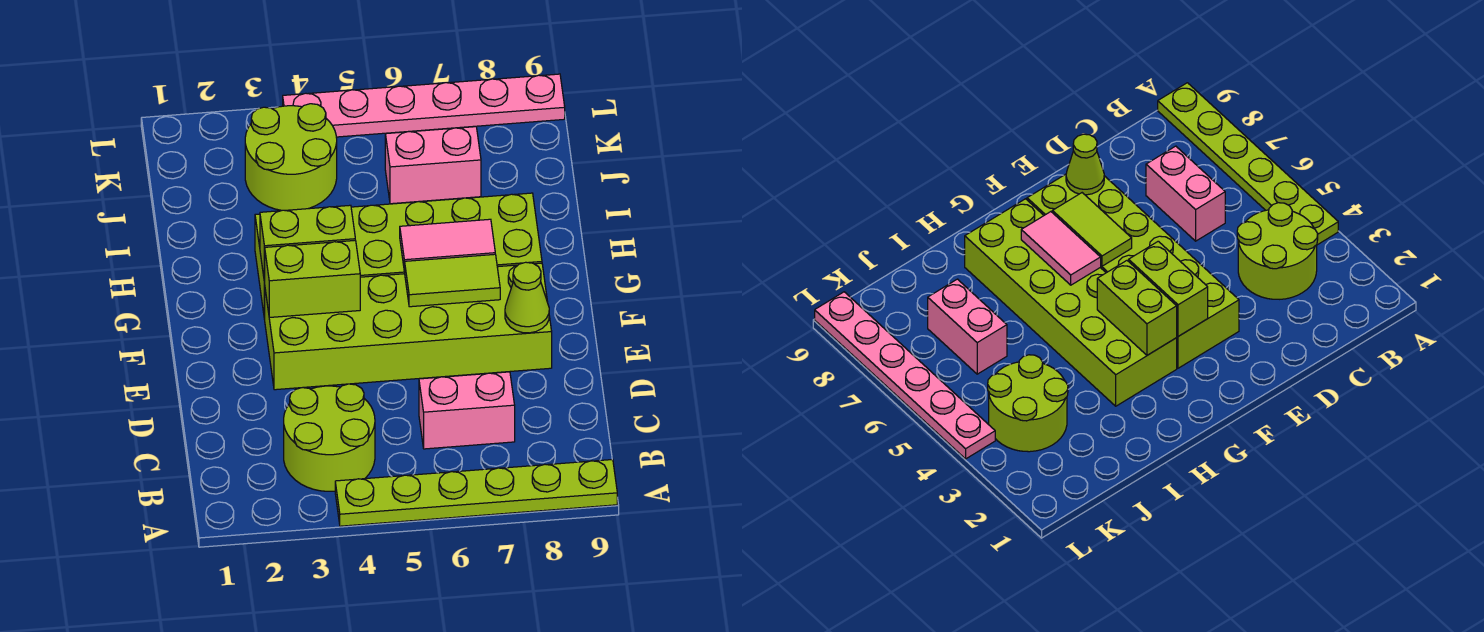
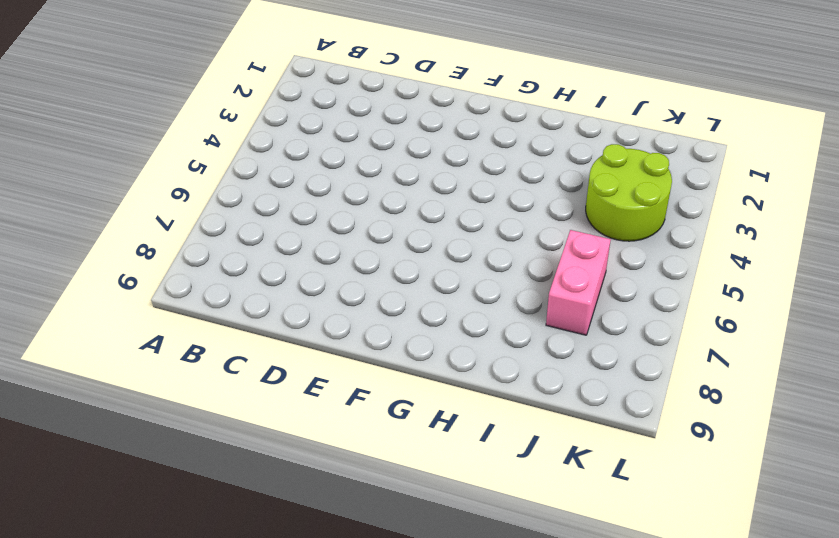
none -> lime 1x6 plate [335,459,617,526]
none -> lime 2x2 round brick [284,384,375,491]
none -> pink 1x2 brick [419,372,515,449]

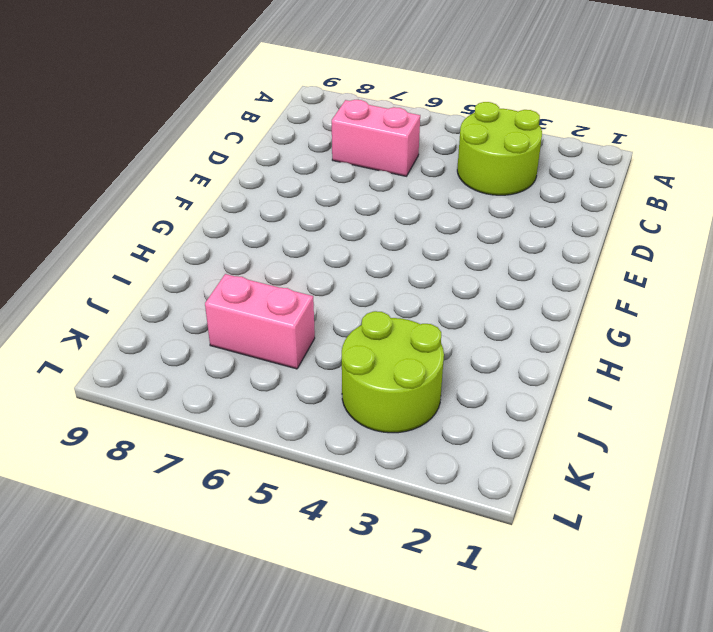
none -> lime 1x6 plate [335,459,617,526]
none -> lime 2x6 brick [265,263,552,390]
none -> lime 2x6 brick [255,193,542,319]

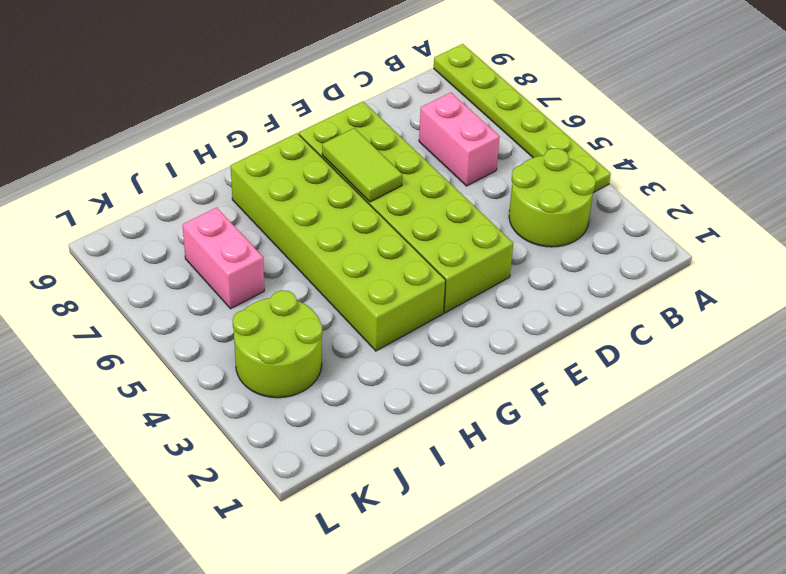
none -> pink 1x6 plate [283,74,565,137]
none -> lime 1x1 cone [505,262,549,333]
none -> lime 1x2 brick [264,240,360,318]

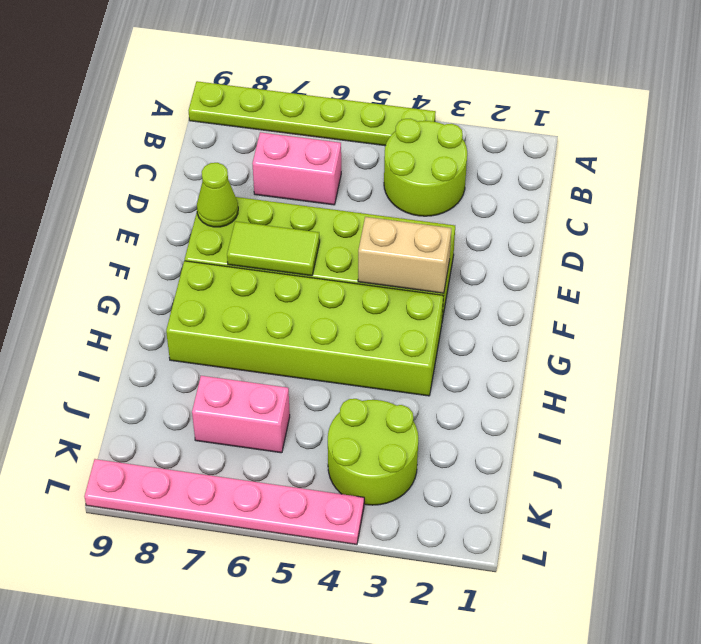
tan 1x2 brick [358,217,452,294] -> lime 1x2 brick [264,240,360,318]
none -> lime 1x2 brick [260,205,355,282]
none -> pink 1x2 tile [400,219,495,271]

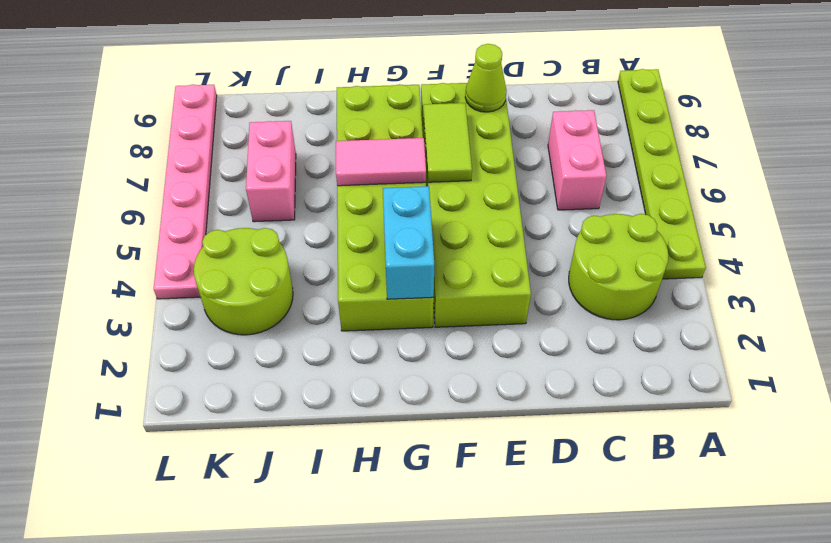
cyan 1x2 brick [383,186,434,299] -> lime 1x2 brick [260,205,355,282]
pink 1x2 tile [336,138,426,186] -> pink 1x2 tile turned to [400,219,495,271]
none -> lime 1x2 brick [264,240,360,318]

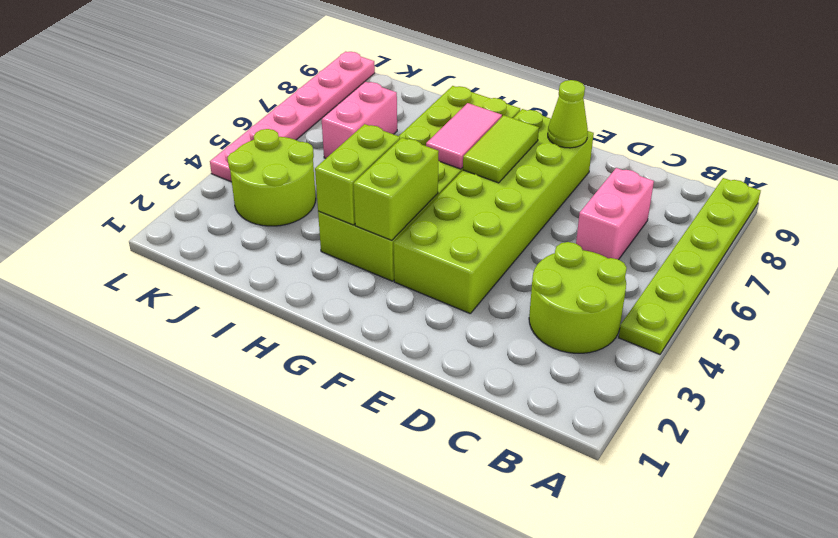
lime 1x2 brick [315,124,400,225] -> lime 1x2 brick moved to [264,240,360,318]

